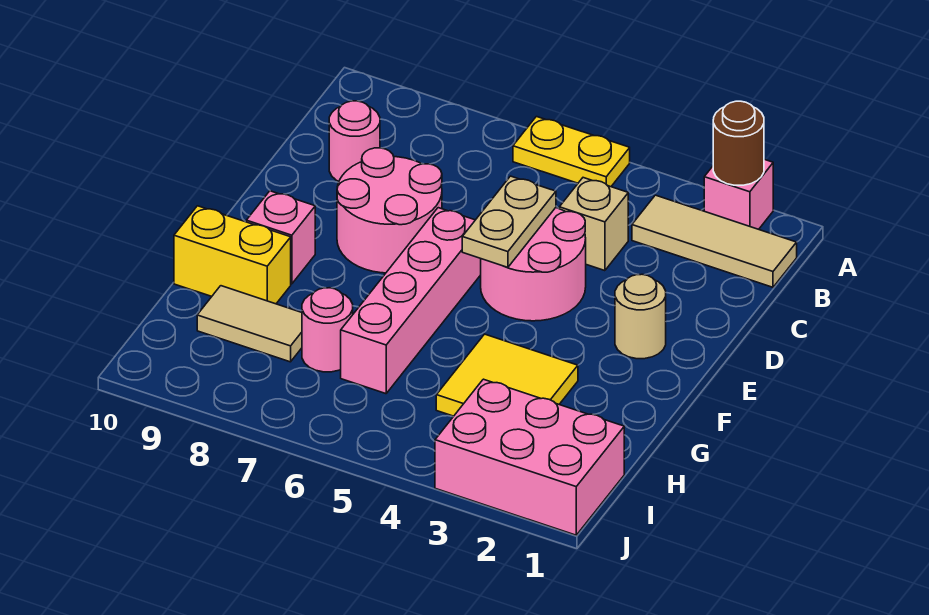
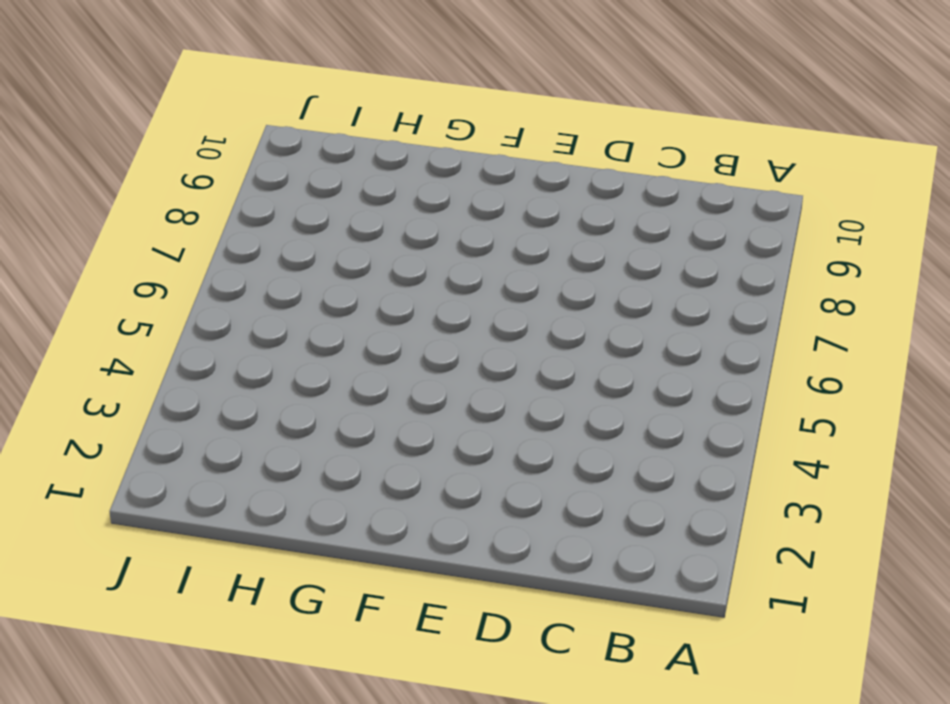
none -> pink 1x1 brick [704,159,773,229]
none -> yellow 1x2 plate [513,117,630,187]
none -> tan 1x3 tile [632,195,797,287]

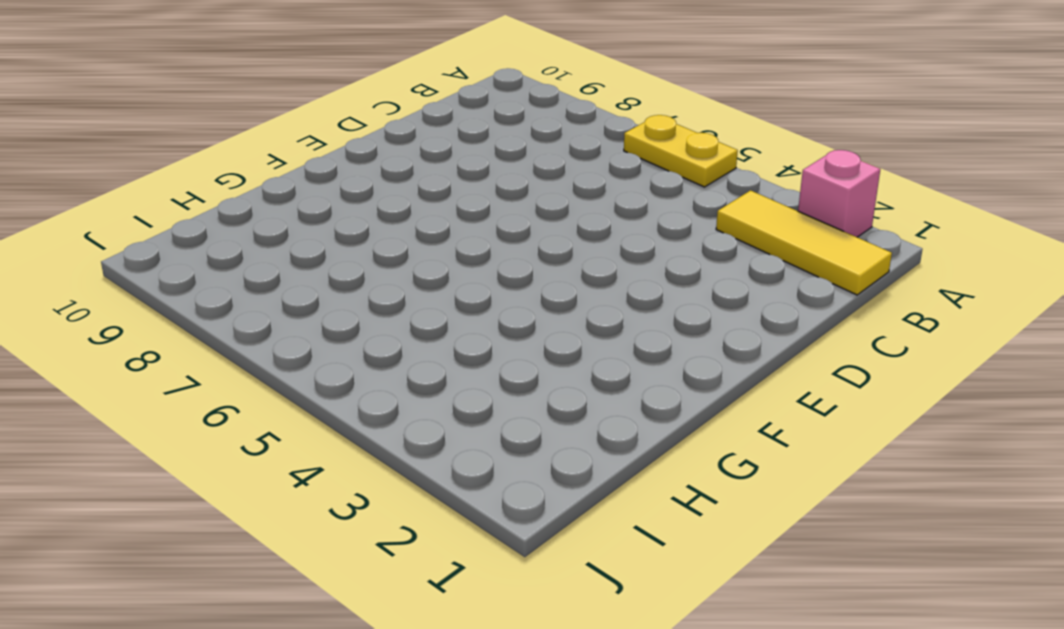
yellow 1x3 tile [716,190,892,295] -> tan 1x3 tile [632,195,797,287]
none -> tan 1x1 brick [559,178,628,271]
none -> pink 1x1 round brick [329,101,380,181]
none -> pink 2x2 round brick [481,208,586,321]

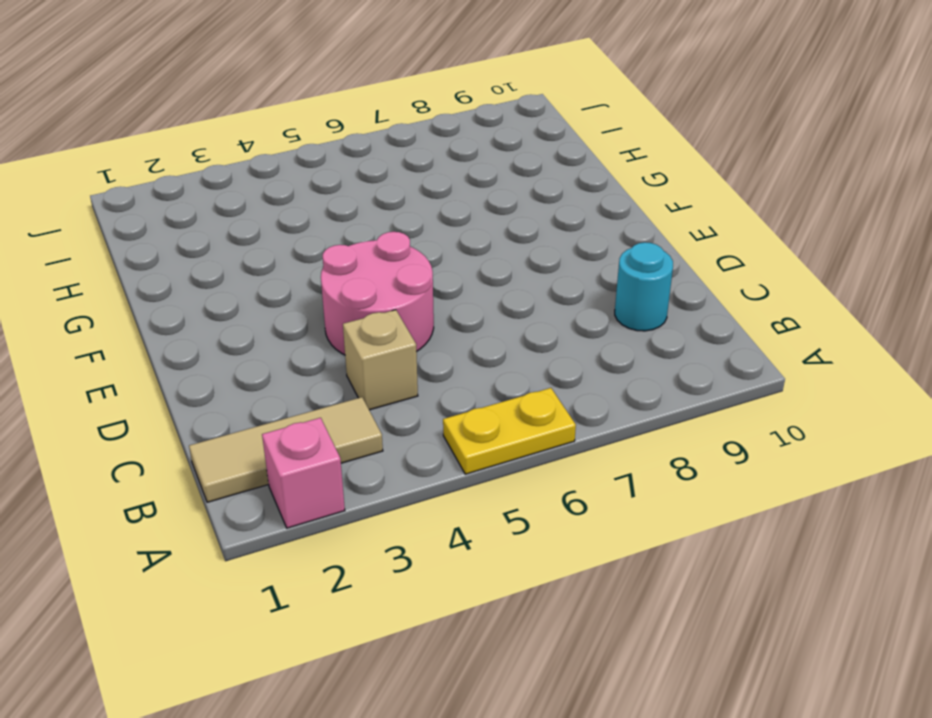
cyan 1x1 round brick [615,242,673,331] -> pink 1x1 round brick [329,101,380,181]
none -> pink 2x2 round brick [337,148,442,273]
none -> tan 1x1 round brick [615,274,666,359]
none -> pink 1x4 brick [341,208,481,394]

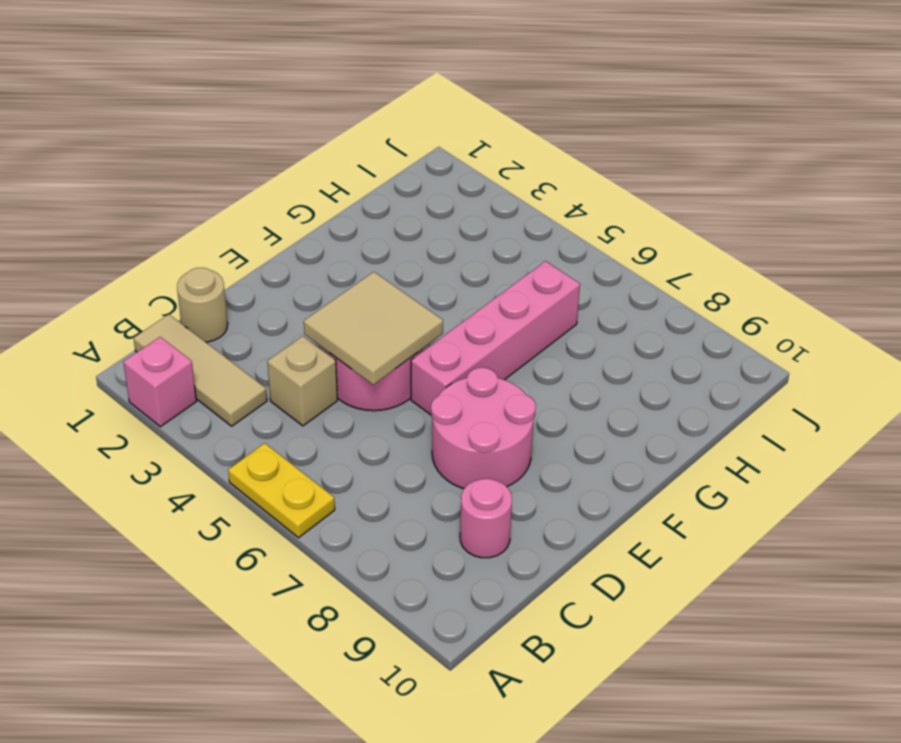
tan 1x1 round brick [177,268,228,342] -> tan 1x1 round brick moved to [615,274,666,359]
tan 2x2 tile [304,272,443,385] -> tan 1x2 plate [462,176,556,267]
none -> pink 1x1 brick [246,191,315,284]
none -> yellow 2x2 tile [436,334,578,416]
none -> yellow 1x2 brick [174,206,291,304]

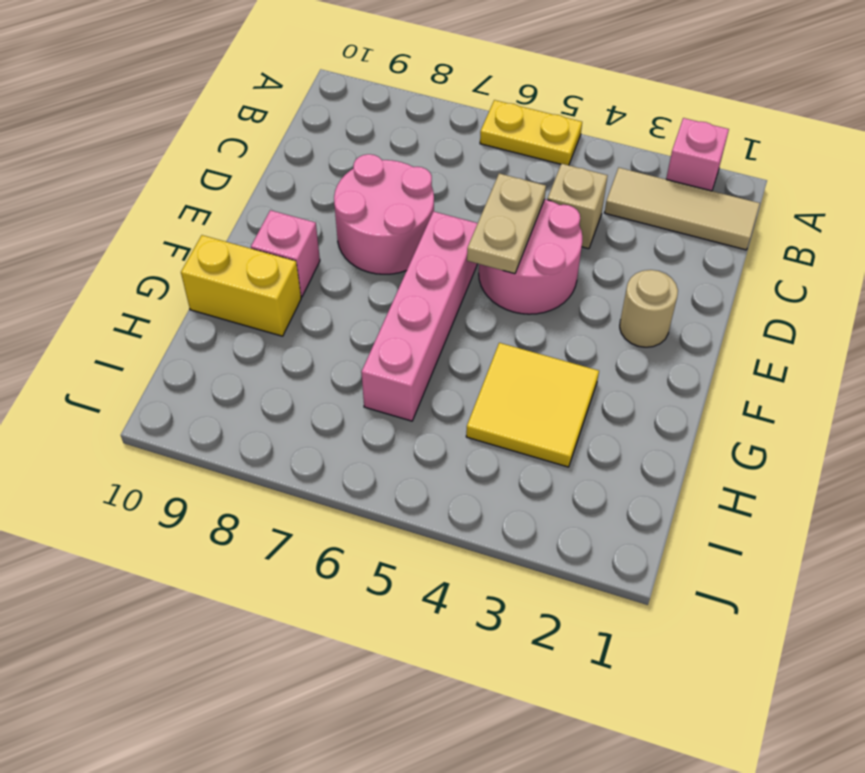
none -> pink 1x1 round brick [329,101,380,181]
none -> pink 1x1 round brick [302,288,353,372]
none -> tan 1x2 tile [197,286,302,362]

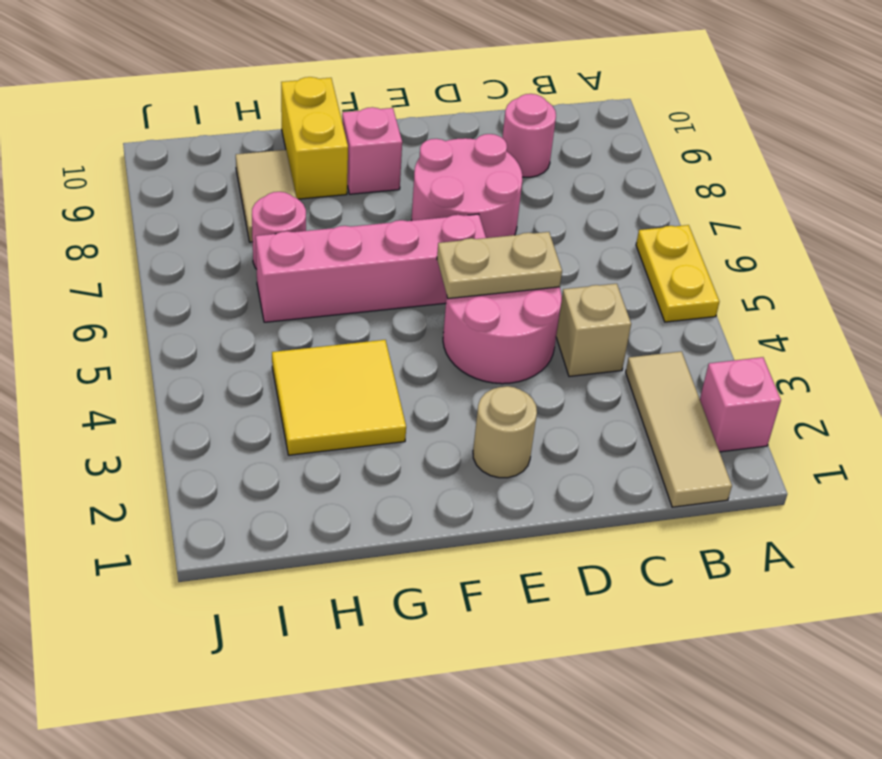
none -> pink 2x3 brick [435,379,624,535]
none -> brown 1x1 round brick [713,101,764,185]

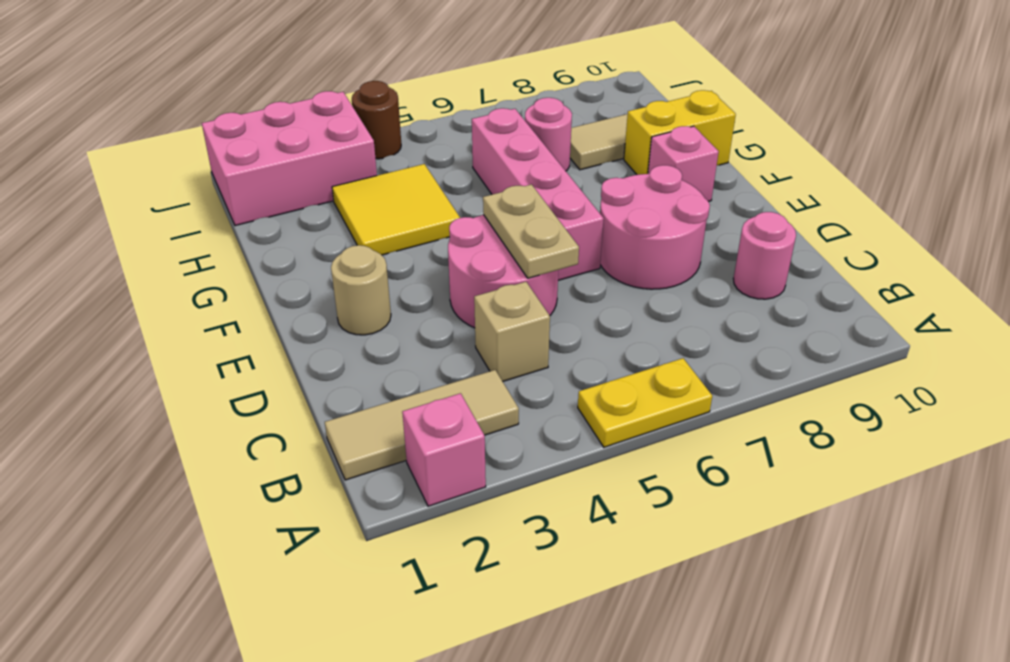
brown 1x1 round brick [352,81,401,159] -> brown 1x1 round brick moved to [713,101,764,185]

